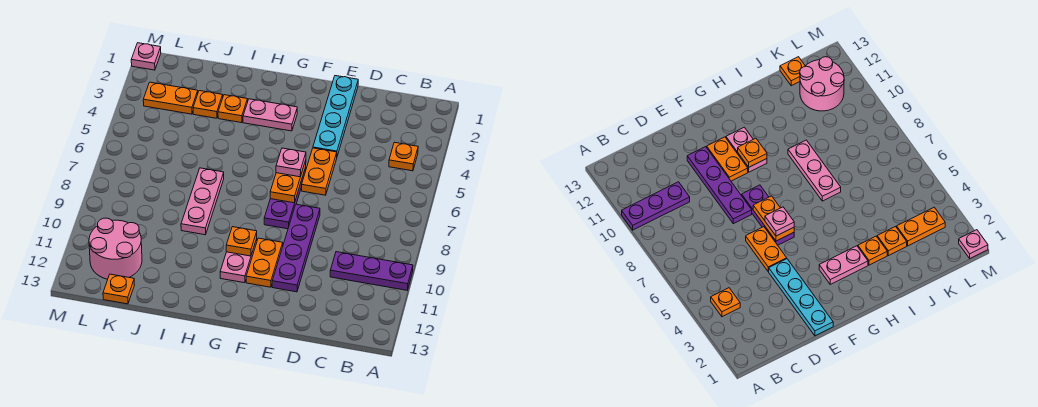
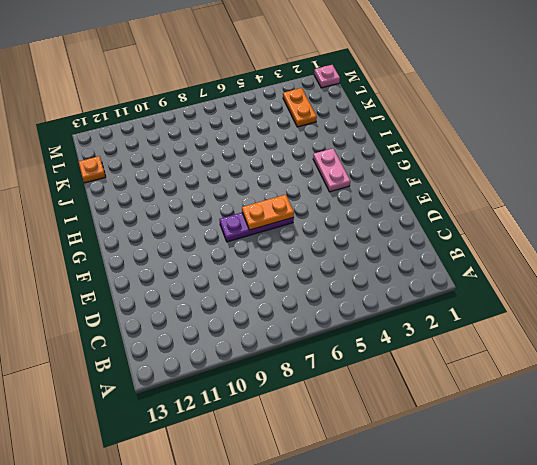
none -> purple 1x3 plate [330,252,413,290]
none -> orange 1x1 plate [389,142,418,171]
none -> cyan 1x4 plate [313,76,358,156]

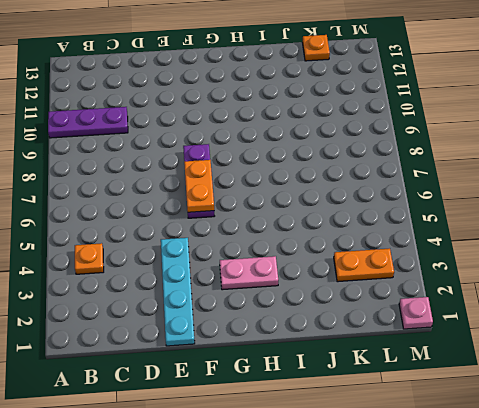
none -> orange 1x2 plate [302,148,337,195]
none -> purple 1x4 plate [272,204,320,292]
none -> orange 1x2 plate [246,238,283,287]

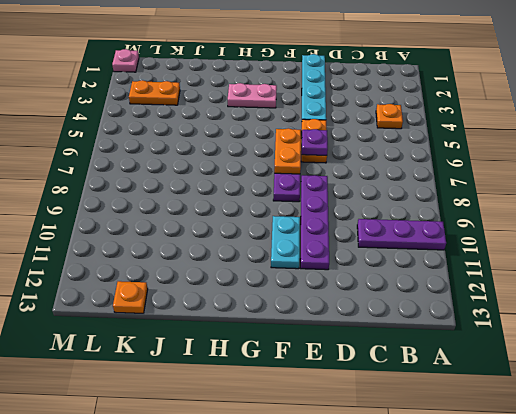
purple 1x1 plate [302,129,328,155] -> none
cyan 1x2 plate [271,216,300,269] -> orange 1x2 plate [246,238,283,287]
none -> pink 1x2 plate [220,239,257,283]
none -> orange 1x1 plate [218,95,248,123]
none -> pink 1x3 plate [181,168,224,235]

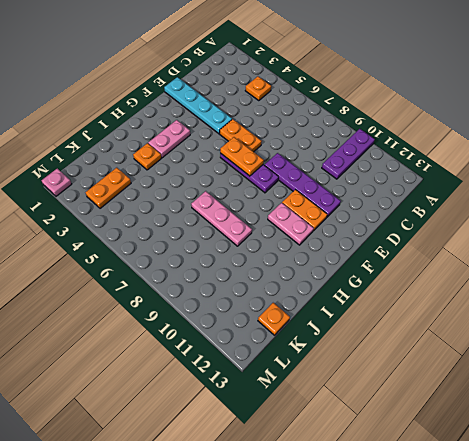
none -> orange 1x1 plate [193,91,223,118]
none -> pink 2x2 round brick [89,218,142,279]
none -> orange 1x1 plate [226,227,257,256]

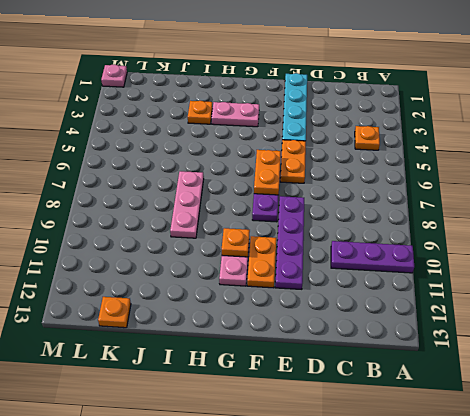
none -> orange 1x1 plate [193,91,223,118]
none -> orange 1x2 plate [143,82,198,114]
none -> pink 2x2 round brick [89,218,142,279]

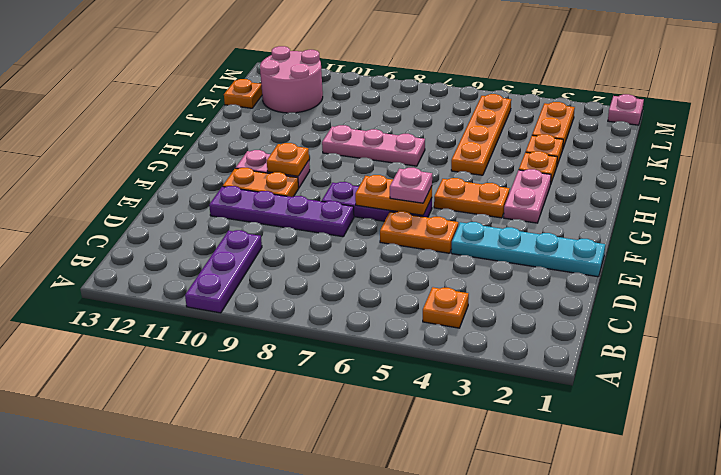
orange 1x2 plate [434,178,510,218] -> none
orange 1x4 plate [451,94,511,175] -> none

